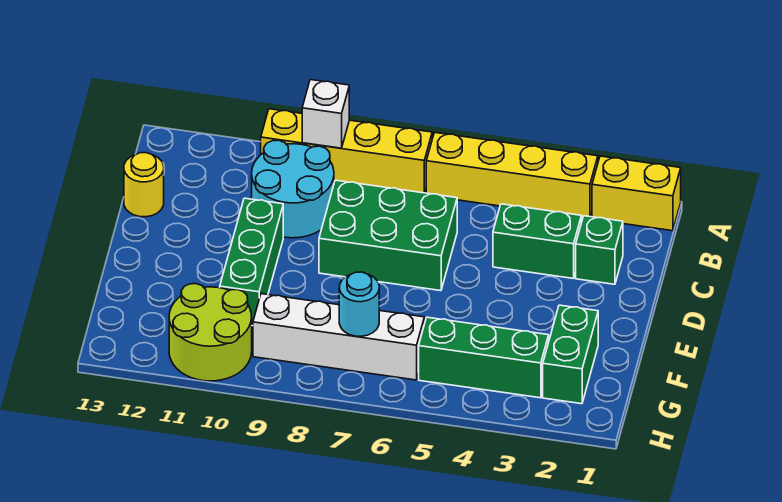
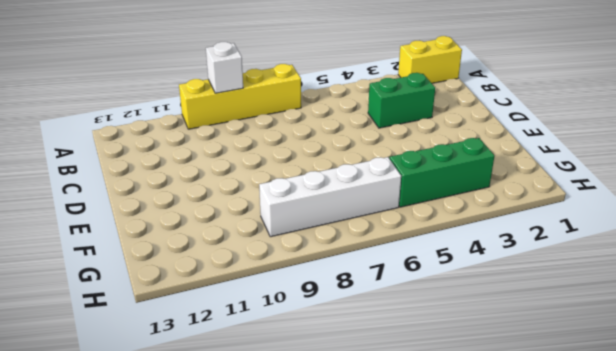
none -> yellow 1x4 brick [426,132,598,218]
none -> cyan 2x2 round brick [252,140,334,238]
none -> green 1x1 brick [576,216,623,284]

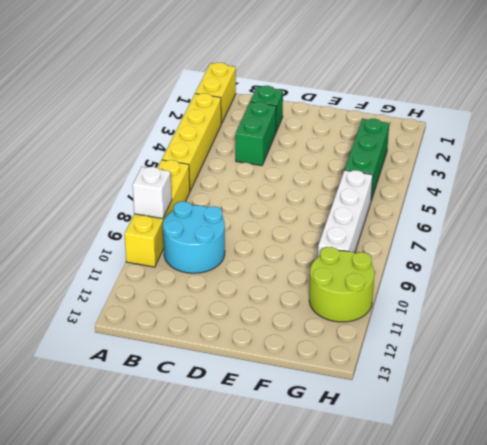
none -> green 2x3 brick [319,180,457,291]
none -> yellow 1x1 round brick [124,153,164,217]
none -> green 1x3 brick [220,198,283,326]

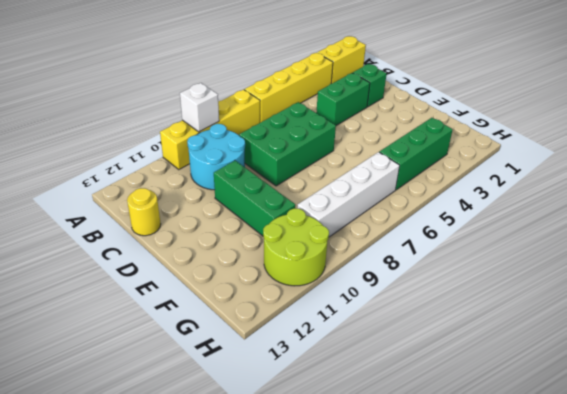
none -> green 1x2 brick [543,305,598,404]
none -> cyan 1x1 round brick [339,272,379,336]

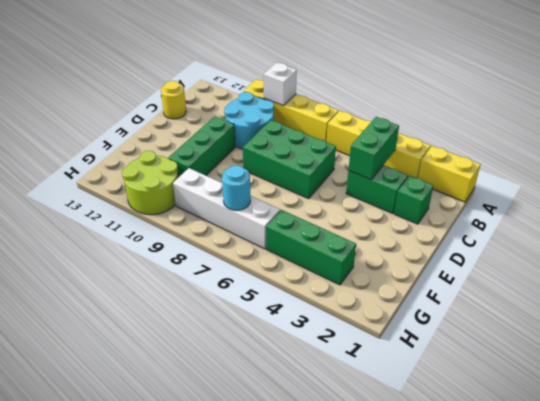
green 1x2 brick [348,117,399,180] -> green 1x2 brick moved to [543,305,598,404]

